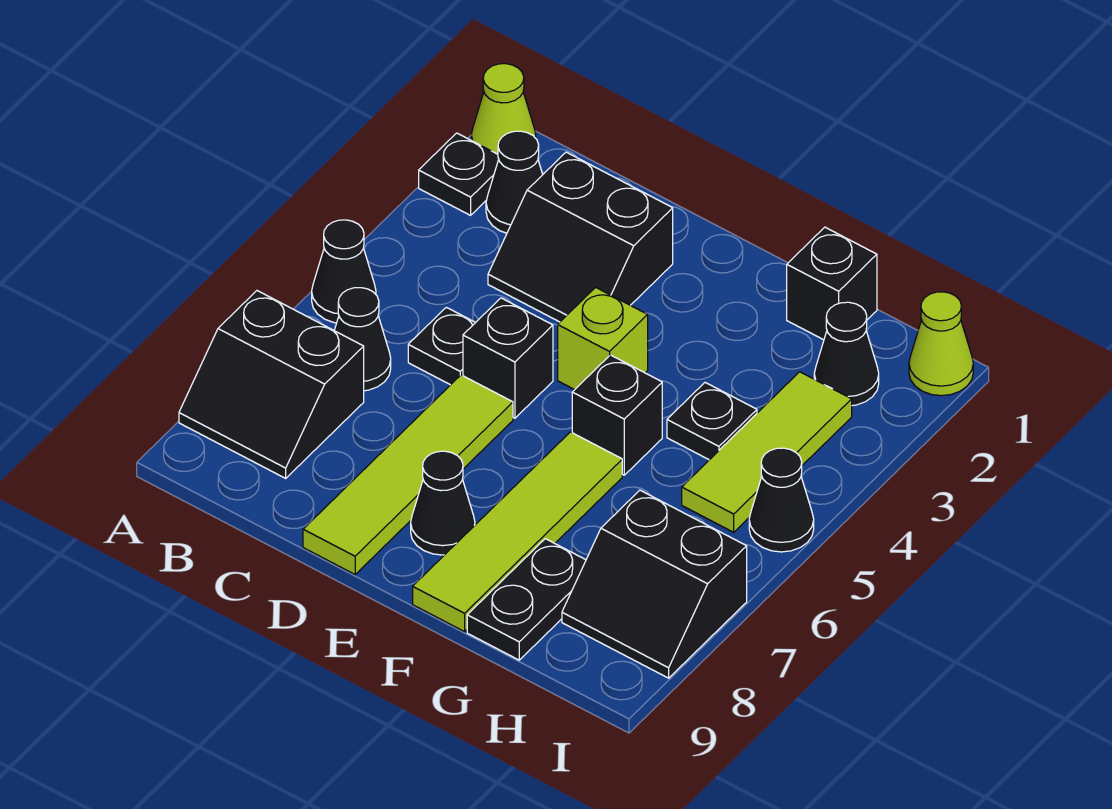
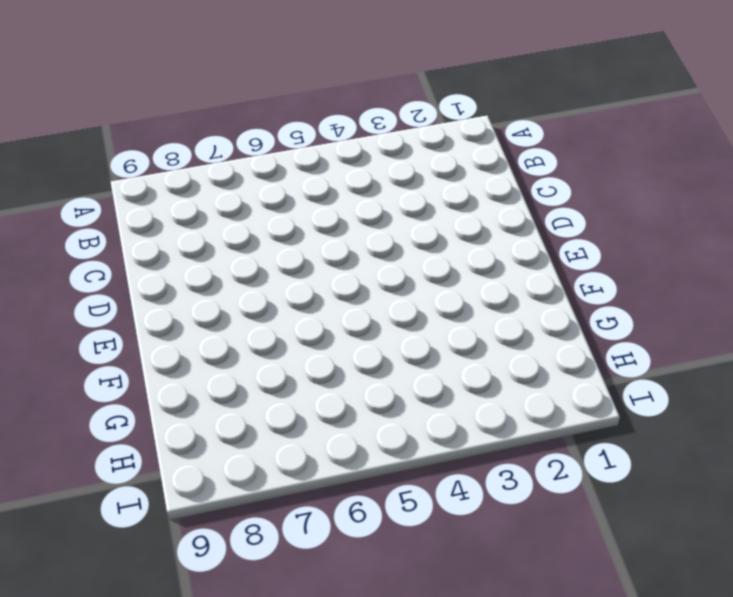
none -> lime 1x1 cone [471,64,536,154]
none -> black 1x1 plate [419,133,499,215]
none -> black 1x1 cone [312,220,376,323]

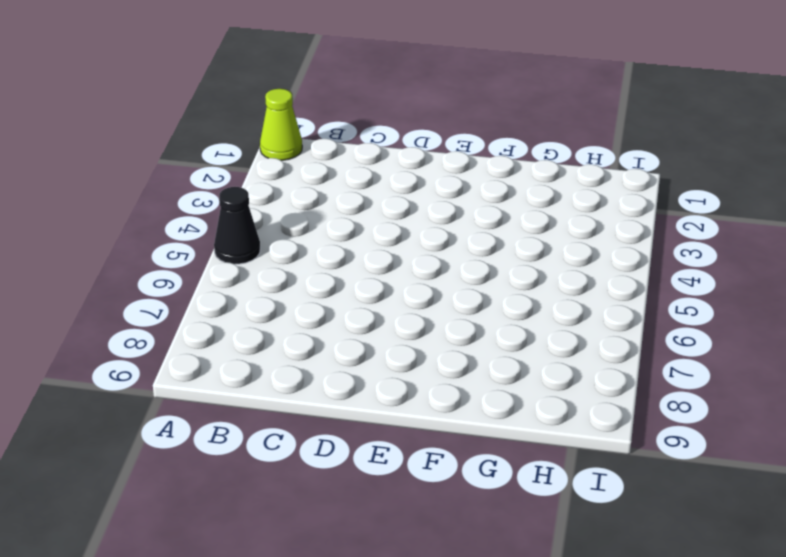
none -> black 1x1 plate [419,133,499,215]
none -> black 2x2 slope [179,291,364,478]
none -> black 1x1 cone [486,131,543,233]

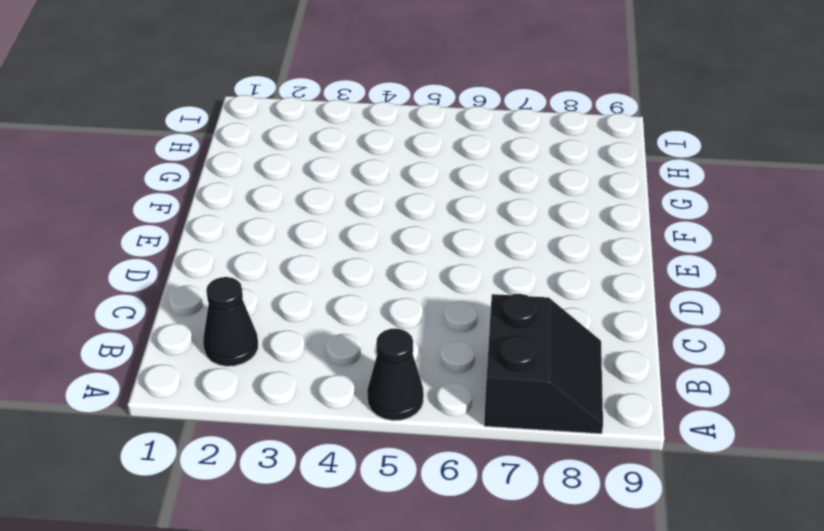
none -> lime 1x1 cone [471,64,536,154]
none -> black 1x1 plate [419,133,499,215]
none -> black 1x1 cone [334,288,391,391]

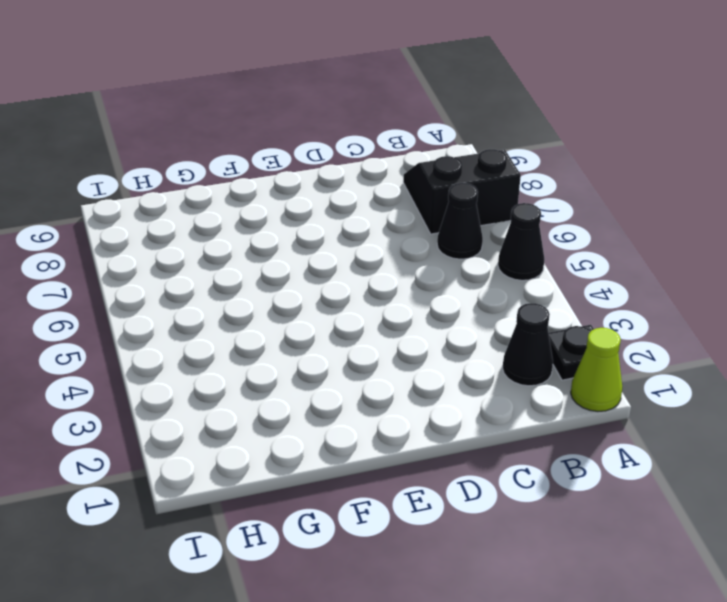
none -> black 2x2 slope [488,152,673,322]
none -> black 1x1 plate [408,307,476,385]
none -> black 1x1 brick [463,298,553,418]

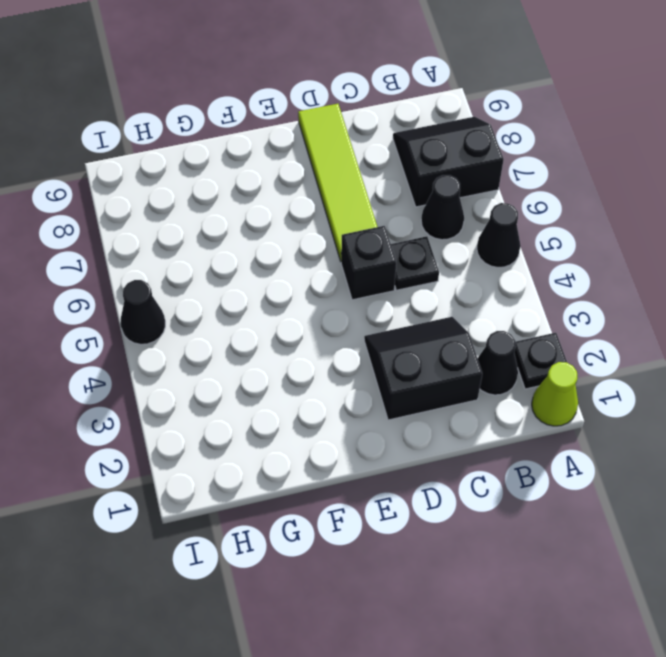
none -> lime 1x1 brick [558,287,648,390]
none -> black 1x1 cone [411,451,475,555]
none -> black 1x1 brick [572,355,662,475]

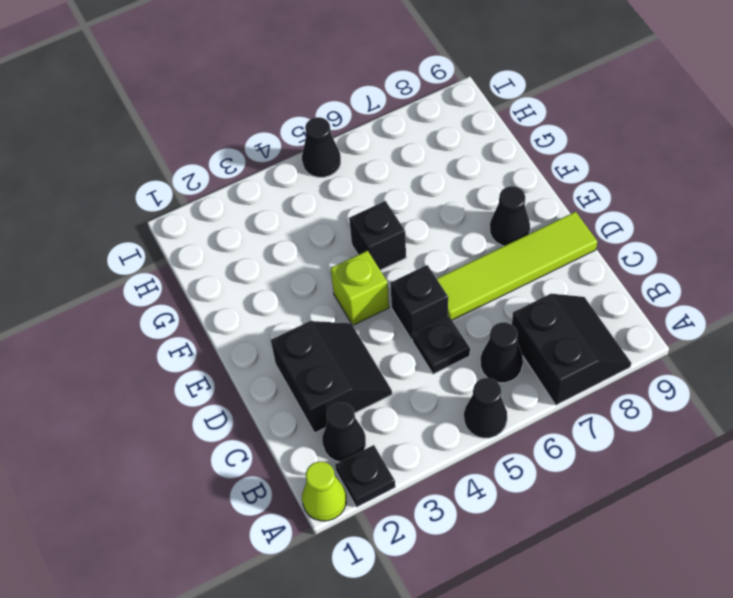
none -> lime 1x4 tile [413,432,622,632]
none -> black 1x1 brick [787,227,877,340]
none -> black 1x1 plate [667,383,757,460]

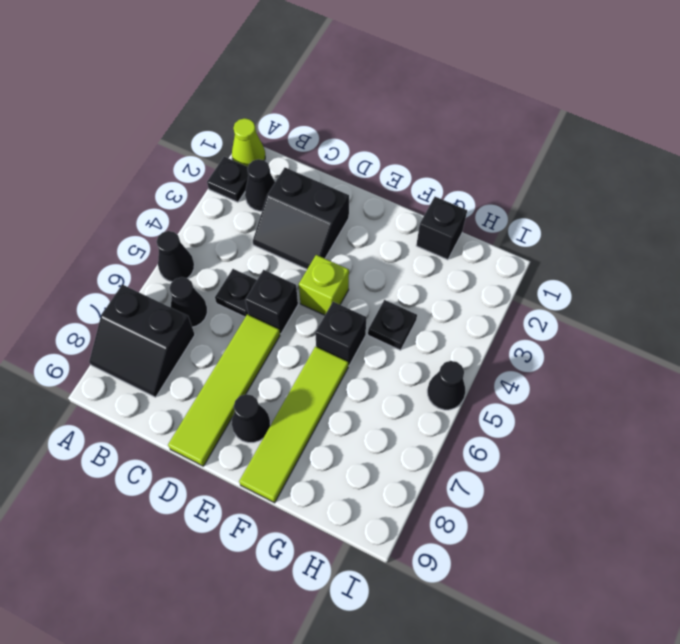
none -> black 1x2 plate [467,539,586,660]
none -> black 1x1 cone [814,302,879,406]
none -> lime 1x3 tile [682,372,852,532]

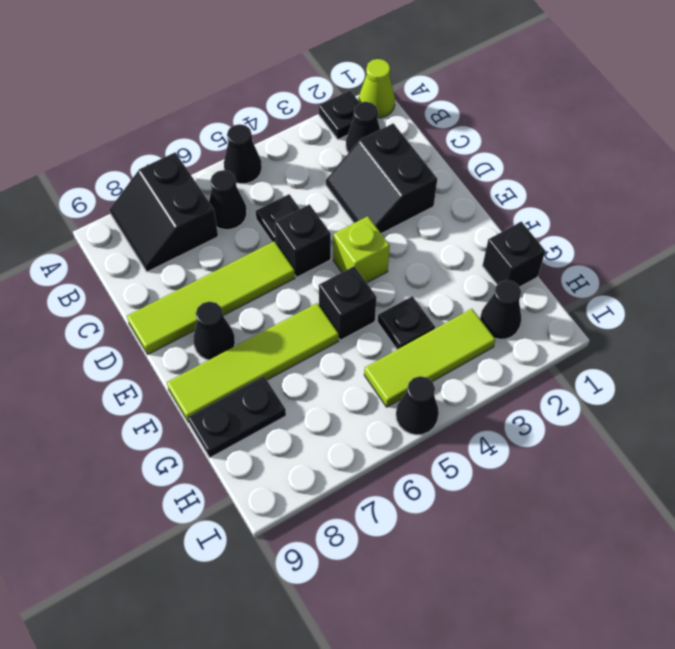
none -> black 2x2 slope [562,490,747,678]
none -> lime 1x1 cone [909,292,973,396]

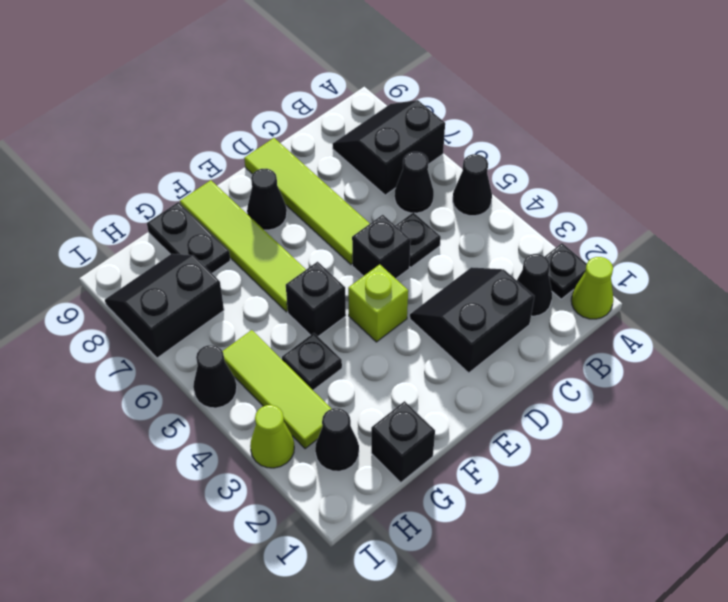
lime 1x1 cone [250,405,294,468] -> lime 1x1 cone moved to [909,292,973,396]

